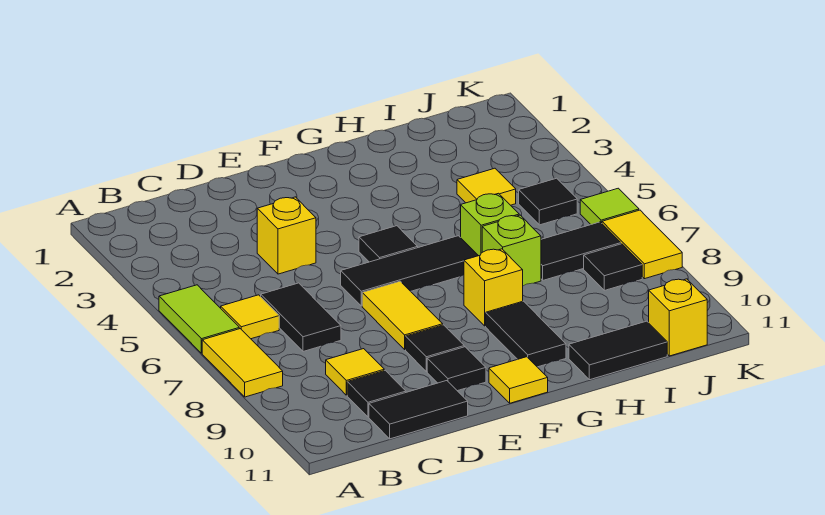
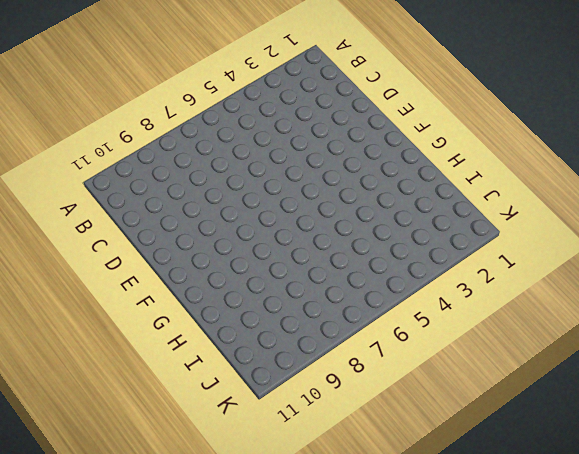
none -> lime 1x2 tile [159,285,239,353]
none -> yellow 1x2 tile [202,329,283,397]
none -> yellow 1x1 tile [221,295,279,339]

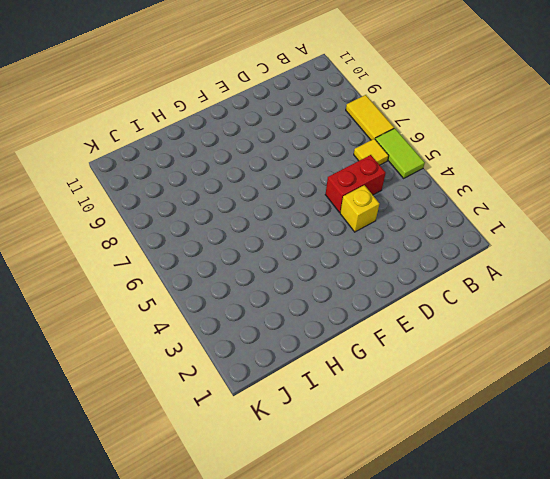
red 1x2 brick [325,155,386,212] -> none
none -> black 1x2 tile [261,283,341,352]
none -> yellow 1x1 tile [326,349,384,395]
none -> black 1x1 tile [347,370,406,417]

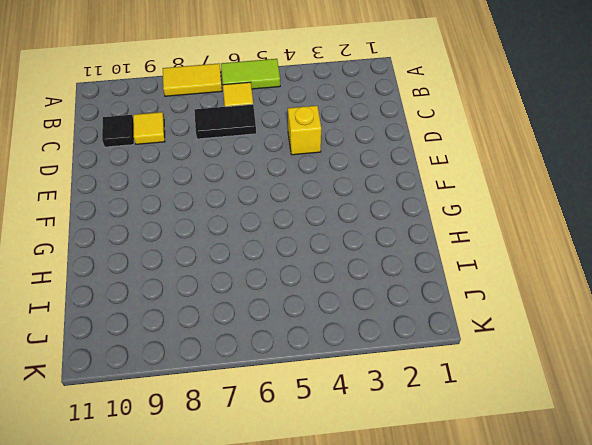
none -> black 1x2 tile [369,381,468,439]
none -> black 1x3 tile [341,236,478,306]
none -> yellow 1x2 tile [362,281,443,350]

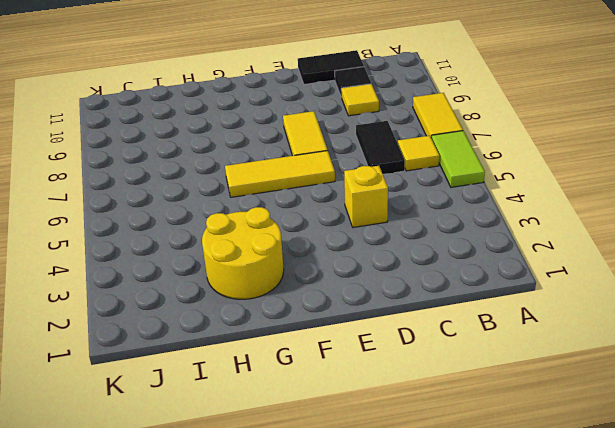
yellow 1x3 tile [225,151,335,197] -> black 1x3 tile [341,236,478,306]
yellow 2x2 round brick [202,207,284,299] -> none
none -> black 1x1 tile [406,325,464,371]
none -> black 1x1 tile [427,347,486,391]
none -> black 1x1 tile [359,226,418,262]

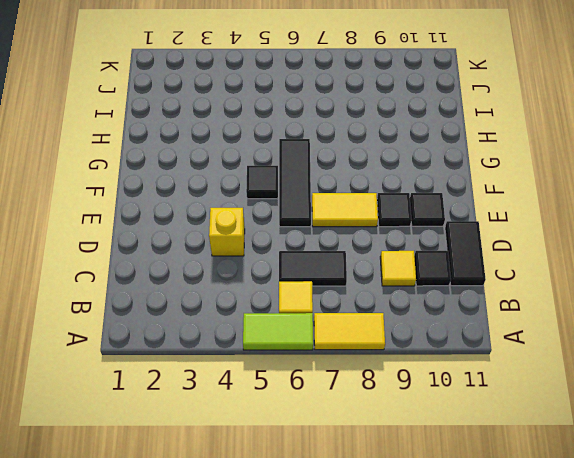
none -> yellow 1x1 tile [489,357,548,403]
none -> yellow 1x1 brick [464,249,523,326]
none -> black 1x2 tile [486,301,566,367]

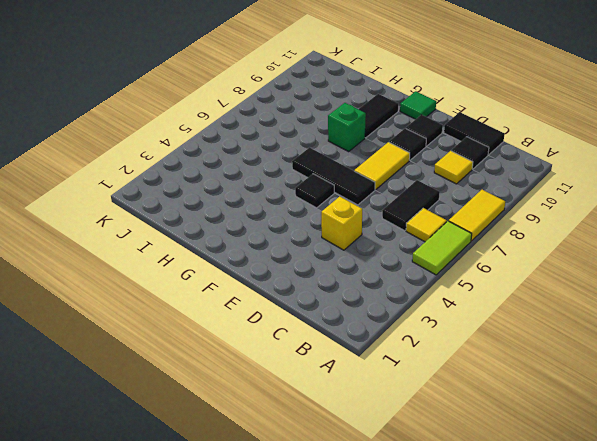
green 1x1 tile [400,91,436,119] -> yellow 1x1 tile [489,357,548,403]
green 1x1 brick [328,103,366,152] -> yellow 1x1 brick [464,249,523,326]
none -> lime 1x1 brick [461,193,519,256]
none -> lime 1x1 brick [482,215,541,286]
none -> black 1x2 tile [569,321,667,380]

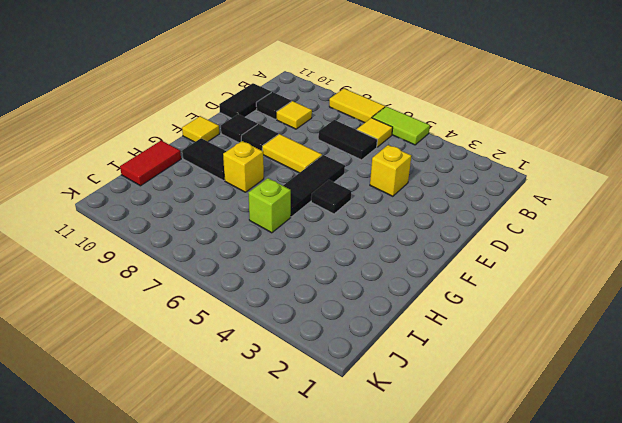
red 1x2 tile [120,141,181,186] -> black 1x2 tile [569,321,667,380]
none -> lime 1x1 brick [482,215,541,286]
none -> yellow 1x1 tile [457,168,516,205]
none -> black 1x2 tile [541,222,621,280]

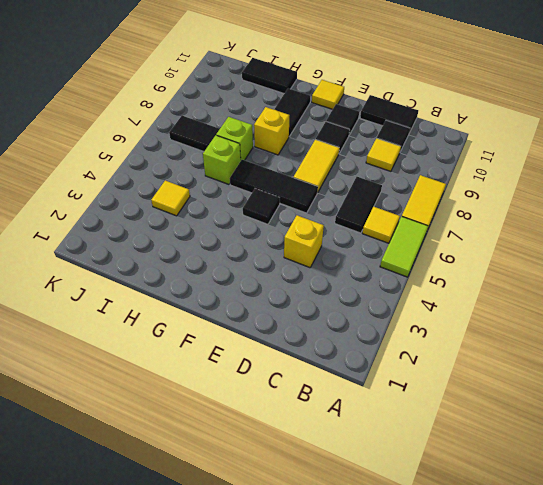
none -> black 1x1 tile [519,178,577,225]
none -> black 1x1 tile [584,244,642,290]
none -> yellow 1x1 brick [649,279,707,356]

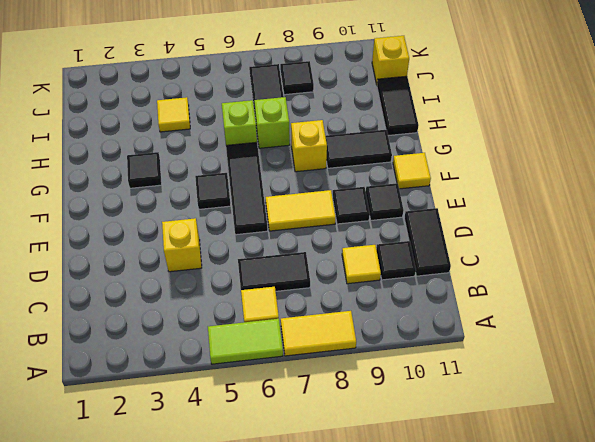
black 1x1 tile [127,152,162,188] -> black 1x1 tile moved to [519,178,577,225]
none -> lime 1x1 tile [580,188,639,224]
none -> yellow 1x2 tile [602,210,682,279]

